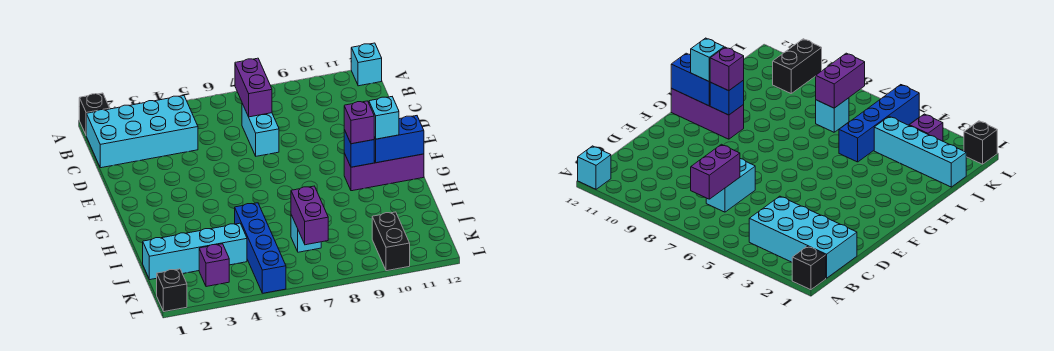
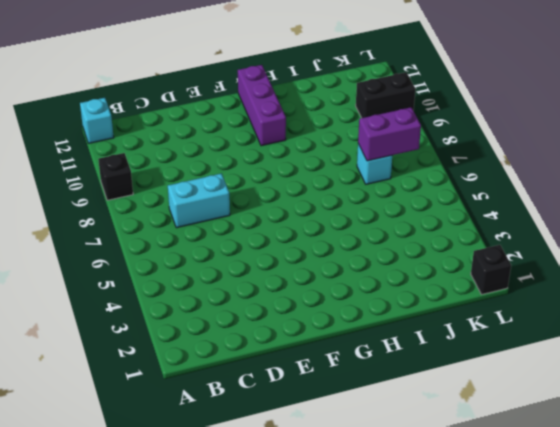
black 1x1 brick [98,153,133,200] -> black 1x1 brick moved to [79,93,110,134]
none -> cyan 2x4 brick [86,96,198,168]
none -> blue 1x4 brick [235,203,286,293]
none -> cyan 1x4 brick [143,223,247,280]

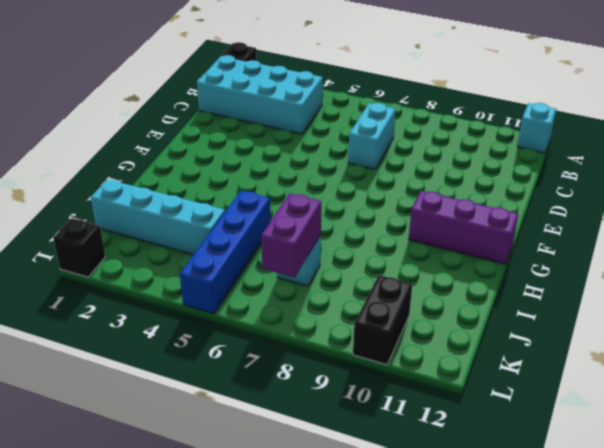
none -> purple 1x1 brick [199,244,229,287]
none -> purple 1x2 brick [235,58,272,117]
none -> blue 1x1 brick [344,130,374,167]

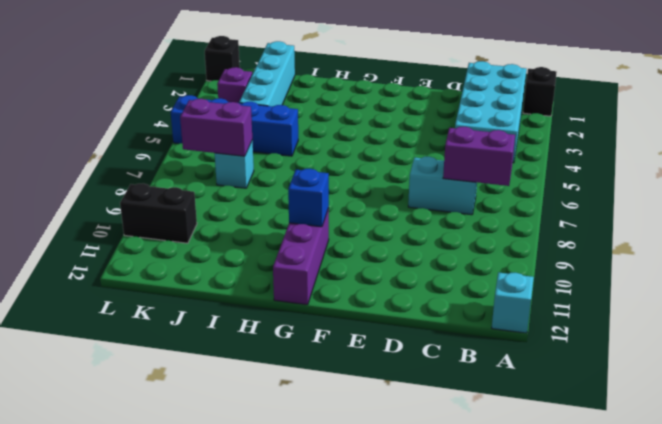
none -> blue 1x2 brick [374,116,424,163]
none -> purple 1x1 brick [344,101,374,144]
none -> cyan 1x1 brick [369,97,399,139]

